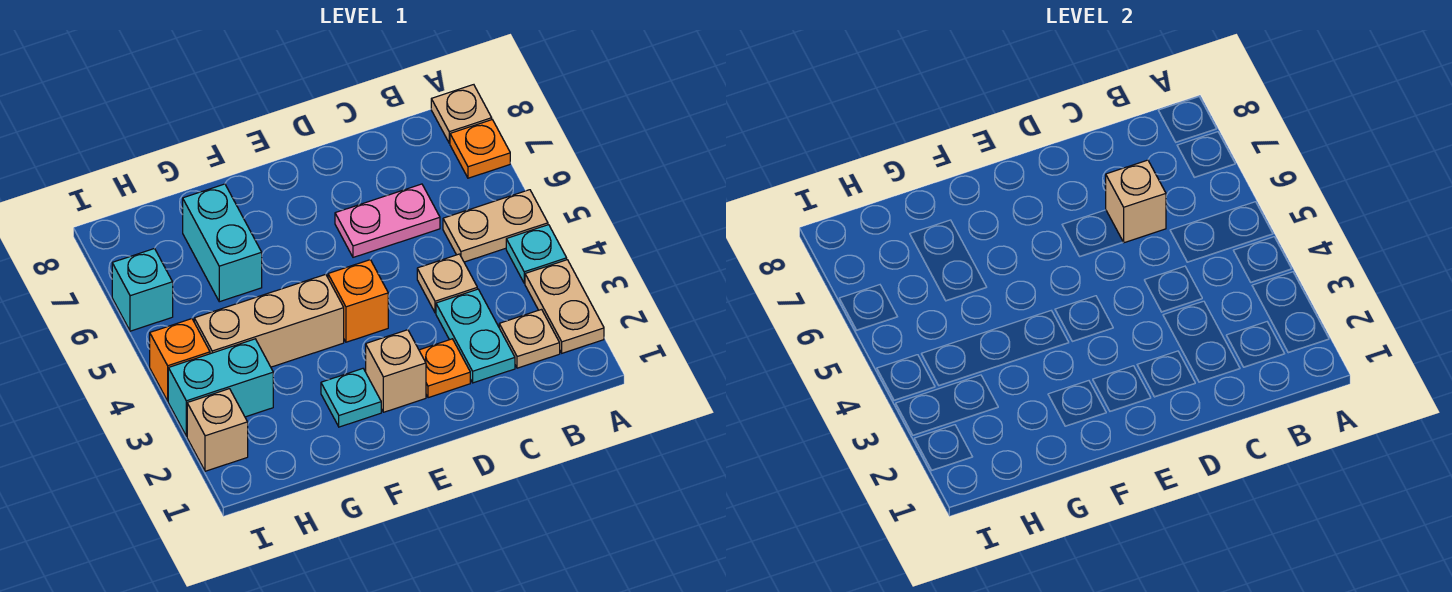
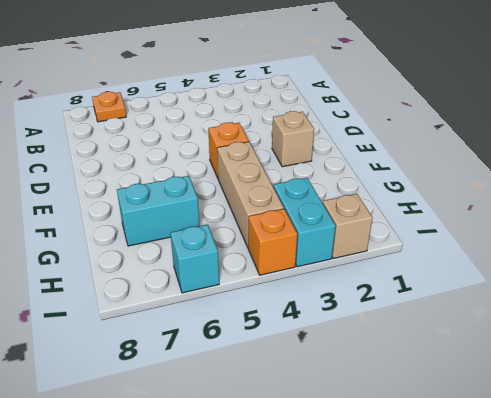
none -> tan 1x2 plate [525,260,604,353]
none -> cyan 1x1 plate [506,225,567,283]
none -> tan 1x2 plate [443,190,548,262]

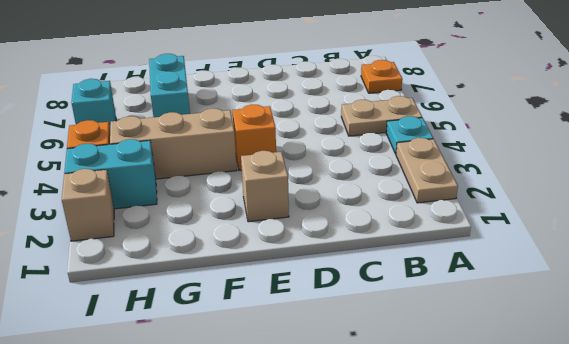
none -> tan 1x1 plate [431,85,492,143]
none -> tan 1x1 plate [499,310,560,368]
none -> cyan 1x2 plate [436,289,515,383]

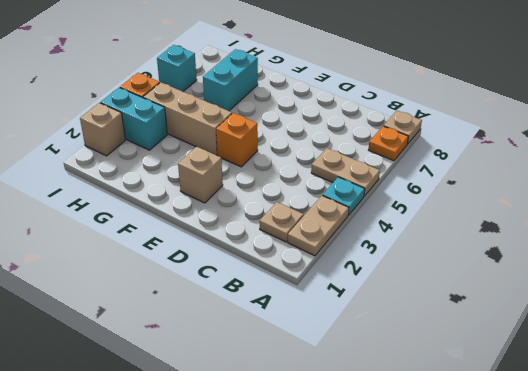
none -> cyan 1x2 plate [436,289,515,383]
none -> tan 1x1 plate [417,254,477,313]
none -> pink 1x2 plate [335,184,440,257]

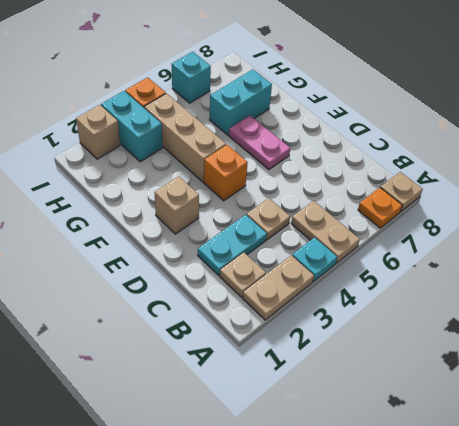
pink 1x2 plate [229,116,290,170] -> pink 1x2 plate moved to [335,184,440,257]
none -> orange 1x1 plate [419,339,470,398]
none -> cyan 1x1 plate [321,369,381,427]
none -> tan 1x1 brick [1106,160,1166,243]

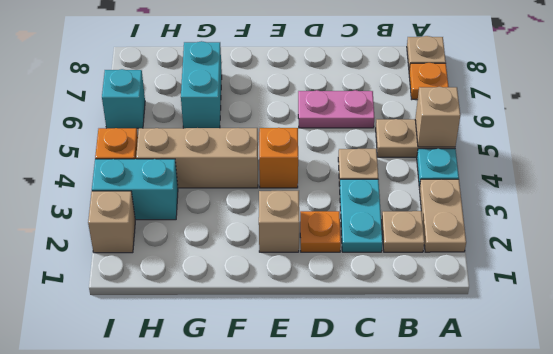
tan 1x1 brick [415,87,460,147] -> tan 1x1 brick moved to [1106,160,1166,243]
none -> cyan 1x1 plate [321,369,381,427]

